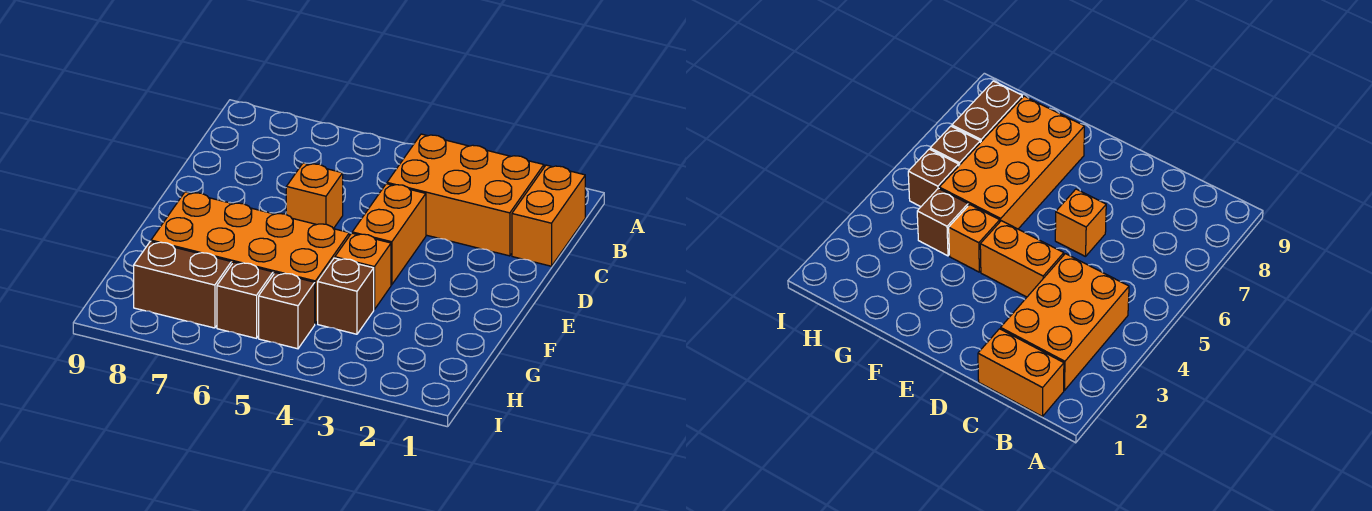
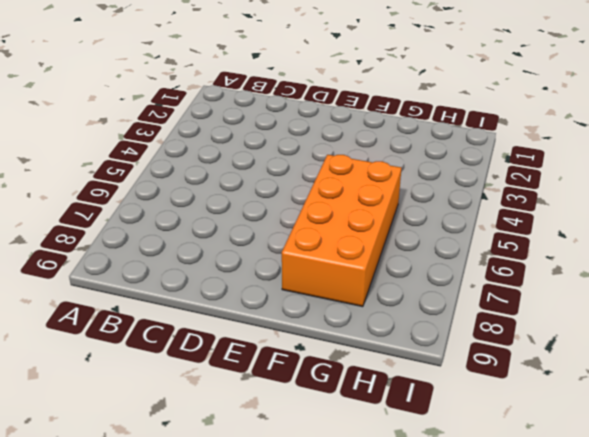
none -> orange 1x2 brick [512,165,585,266]
none -> orange 2x3 brick [387,134,544,256]

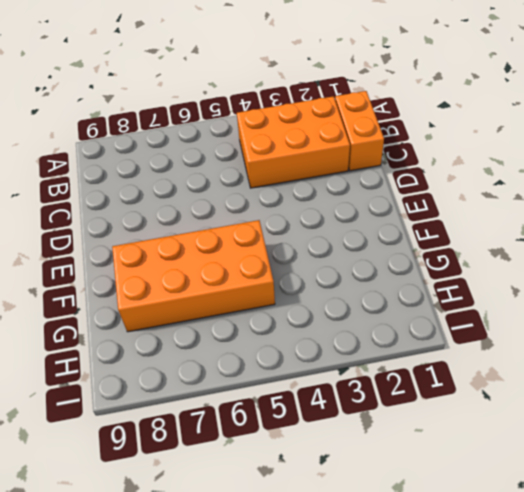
none -> orange 1x2 brick [352,184,426,285]
none -> orange 1x1 brick [286,163,343,229]

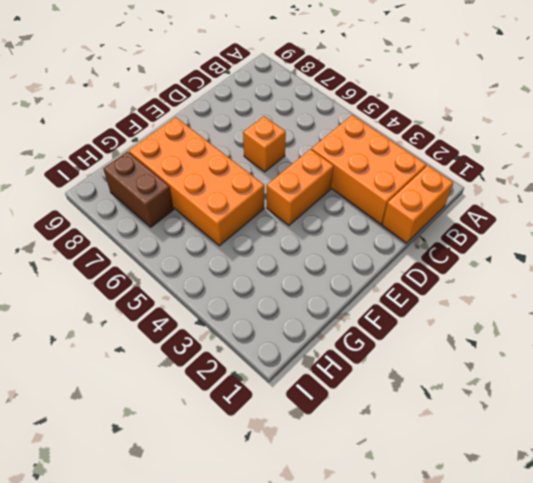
none -> orange 1x1 brick [335,233,391,310]
none -> brown 1x1 brick [318,258,374,334]

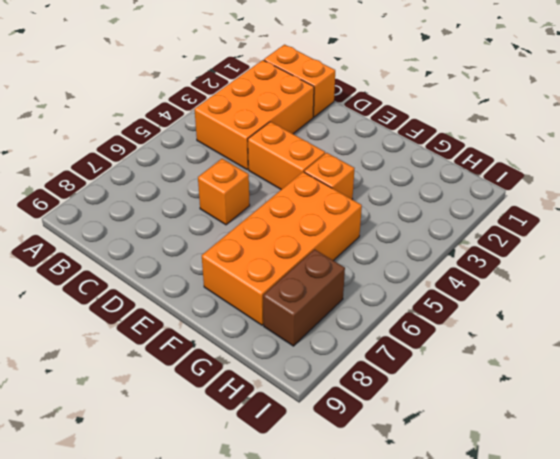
none -> brown 1x1 brick [318,258,374,334]
none -> brown 1x1 brick [259,272,315,349]

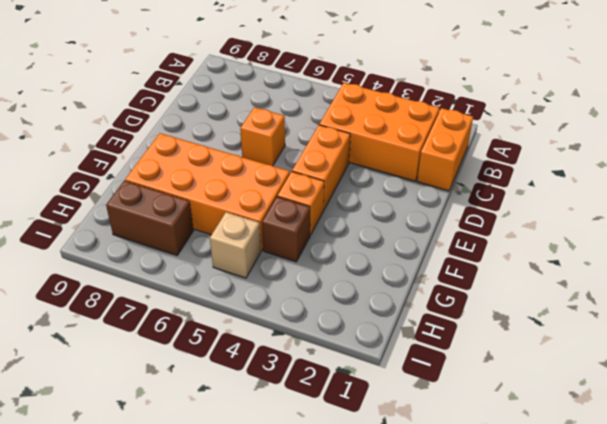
tan 1x1 brick [210,212,261,278] -> brown 1x1 brick [259,272,315,349]
none -> brown 1x1 brick [217,262,273,338]

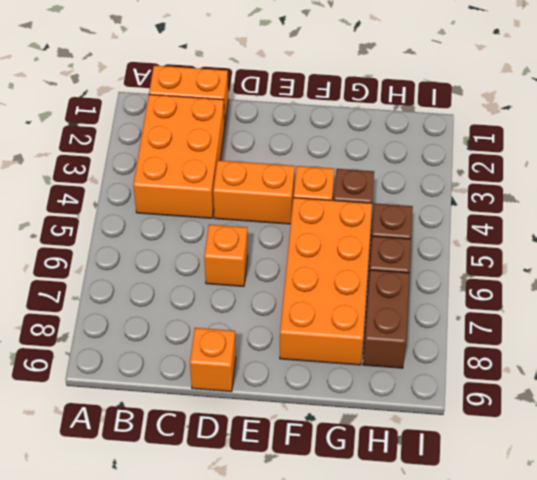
orange 1x1 brick [190,328,236,392] -> none

